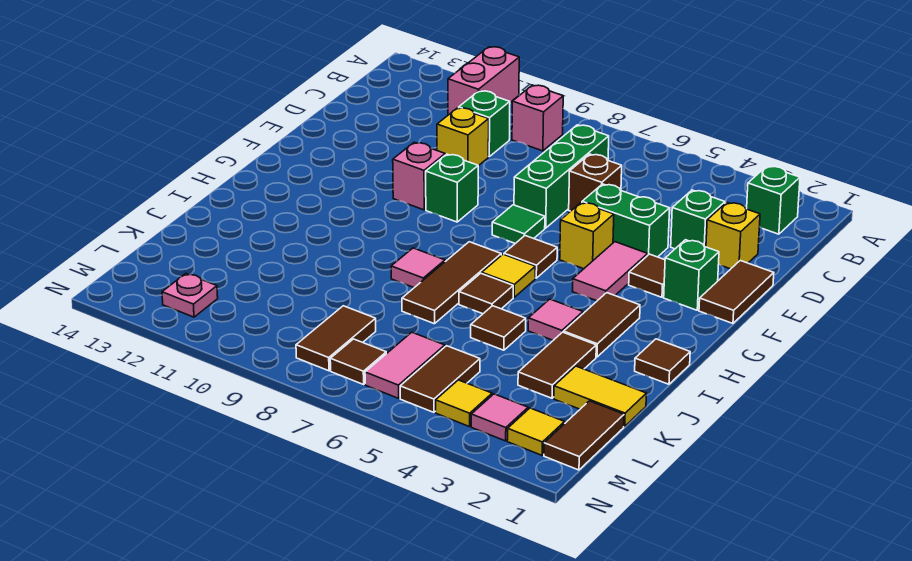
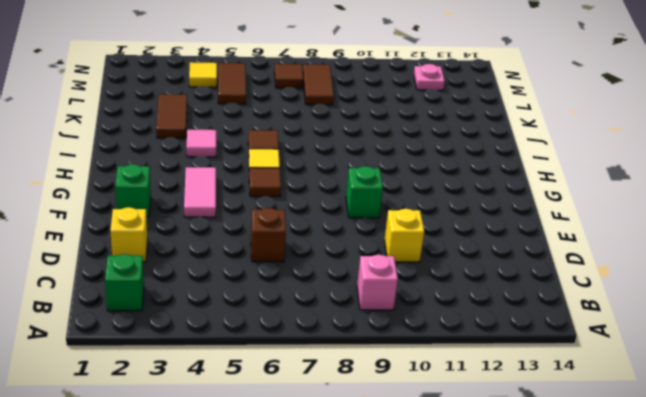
none -> pink 1x2 brick [448,47,519,115]
none -> green 1x3 brick [514,125,609,228]
none -> green 1x1 brick [459,91,510,157]
none -> green 1x1 brick [671,190,725,249]

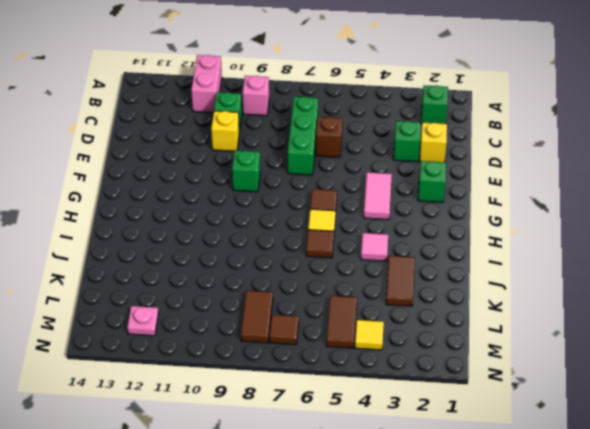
none -> brown 1x2 tile [699,261,774,323]
none -> green 1x2 brick [582,184,670,257]
none -> brown 1x1 tile [629,254,665,297]
none -> yellow 1x1 brick [560,202,614,269]

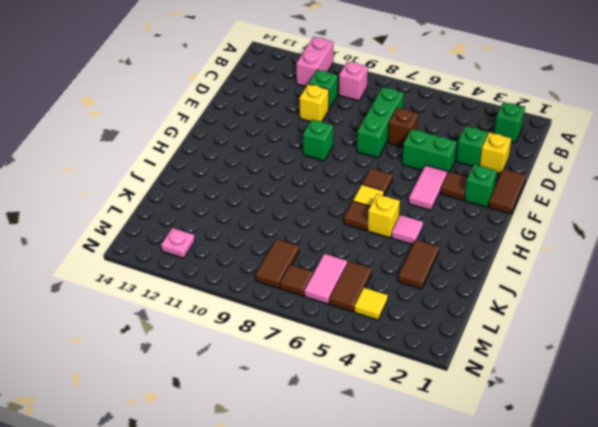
yellow 1x1 brick [367,194,400,238] -> yellow 1x1 brick moved to [560,202,614,269]
none -> green 1x1 tile [492,205,545,243]
none -> pink 1x1 brick [393,143,445,210]
none -> brown 1x2 tile [564,293,640,357]
none -> brown 1x3 tile [402,242,501,324]

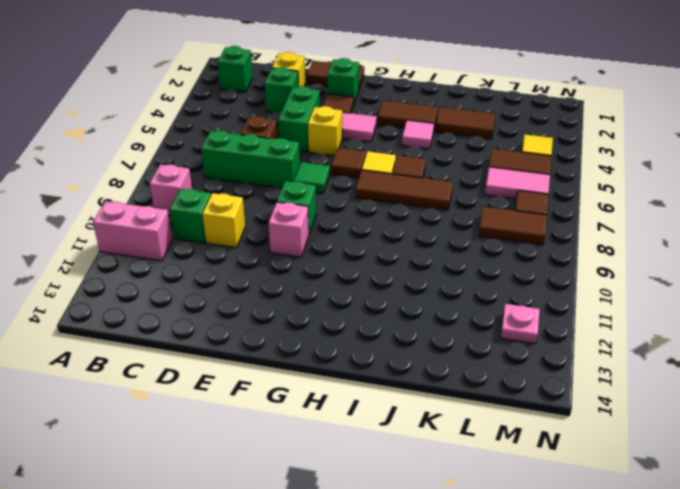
none -> brown 1x1 tile [635,339,690,384]
none -> pink 1x1 tile [391,248,445,288]
none -> brown 1x1 tile [471,306,526,350]
none -> yellow 1x2 tile [554,366,646,426]

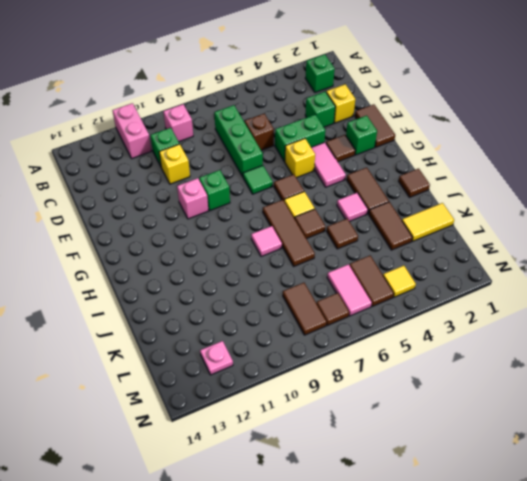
none -> brown 1x2 tile [544,401,624,470]
none -> yellow 1x1 tile [507,408,565,455]
none -> pink 1x1 tile [471,394,528,441]

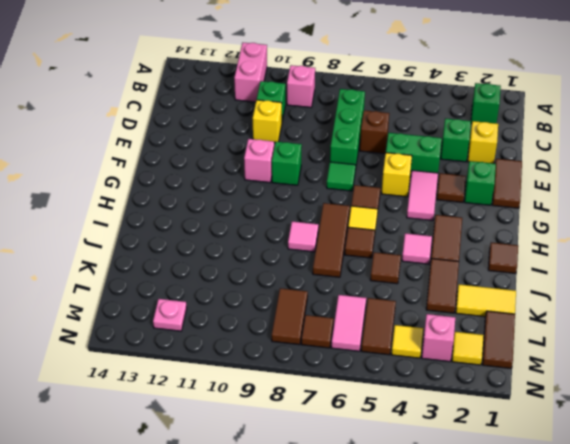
pink 1x1 brick [422,314,455,362] -> pink 1x1 tile [471,394,528,441]

